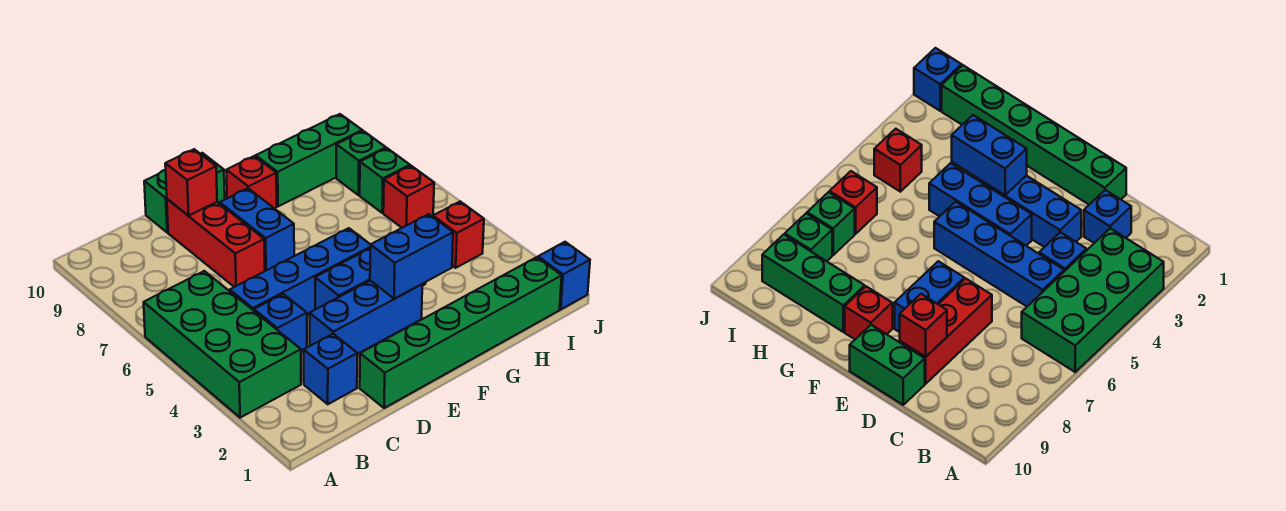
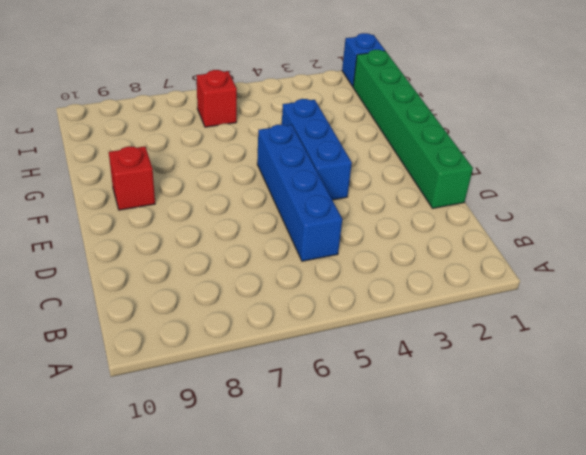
none -> green 2x4 brick [144,271,301,418]
none -> blue 1x1 brick [304,334,357,404]
none -> blue 1x1 brick [254,294,307,351]

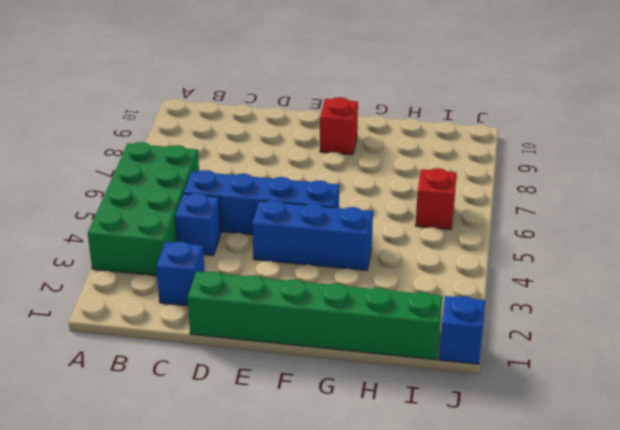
none -> blue 1x3 brick [310,281,422,354]
none -> red 1x3 brick [167,199,265,287]
none -> green 1x2 brick [144,153,225,232]

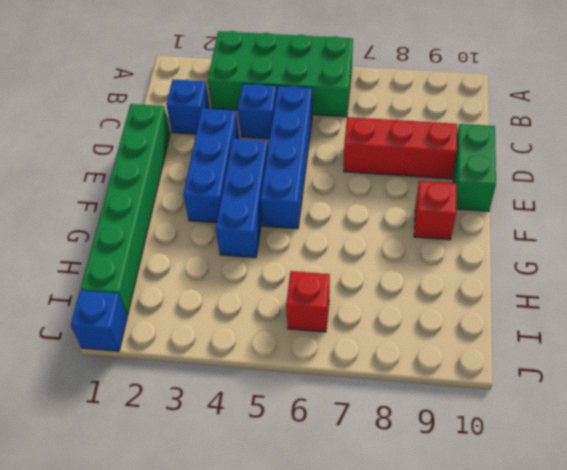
none -> blue 1x2 brick [220,188,294,271]
none -> green 1x3 brick [256,114,362,206]
none -> red 1x1 brick [433,201,484,268]

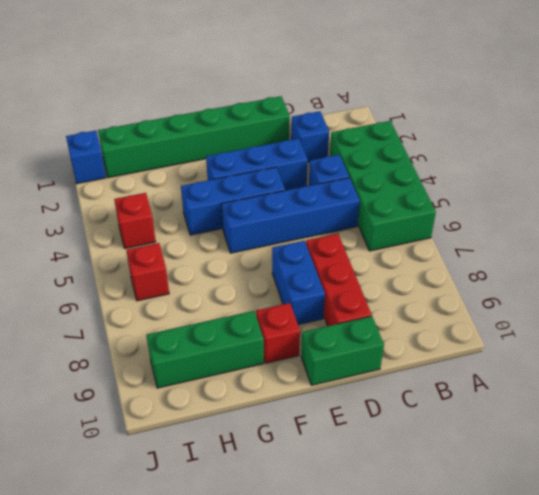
none -> green 1x1 brick [360,148,410,213]
none -> green 1x1 brick [336,131,386,195]
none -> red 1x1 brick [165,149,217,216]

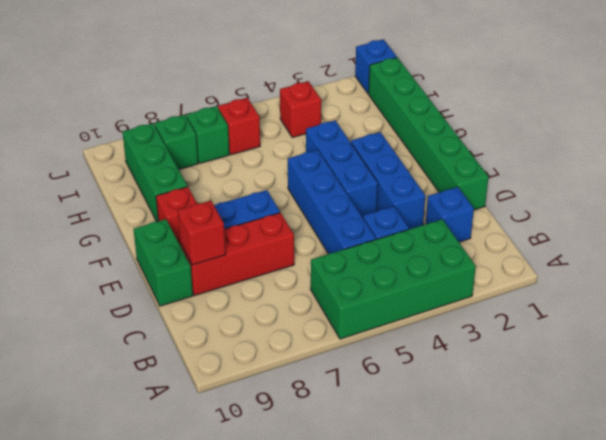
none -> blue 1x2 brick [370,214,453,299]

